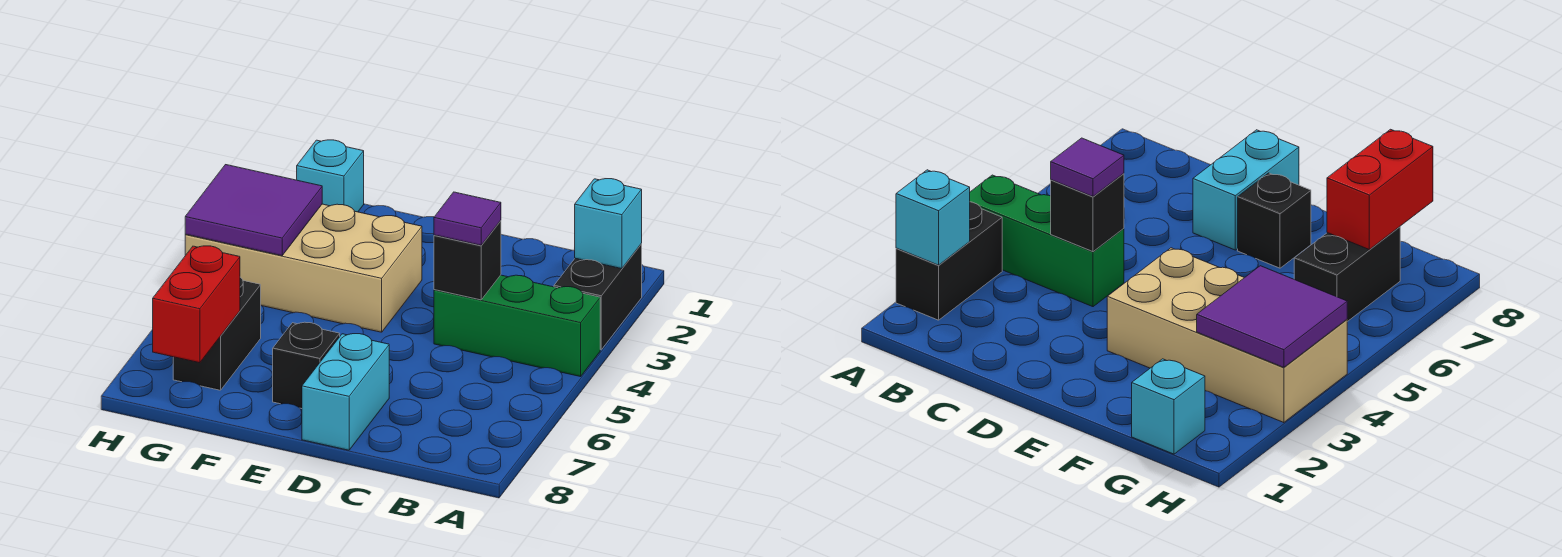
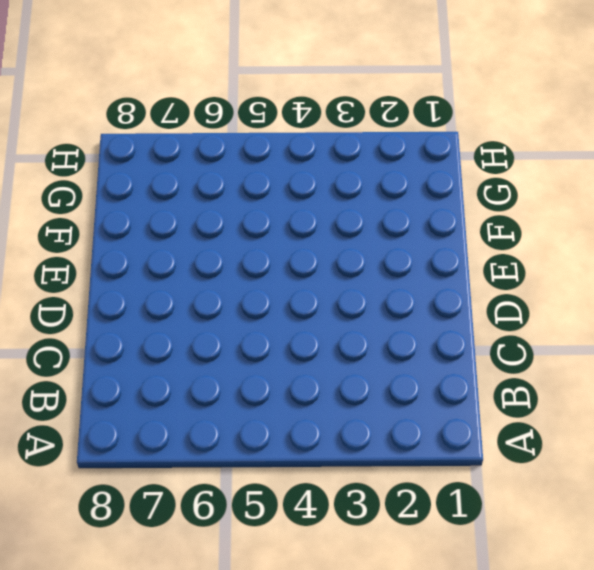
none -> black 1x2 brick [554,244,642,350]
none -> green 1x3 brick [434,275,600,377]
none -> cyan 1x2 brick [302,334,389,450]

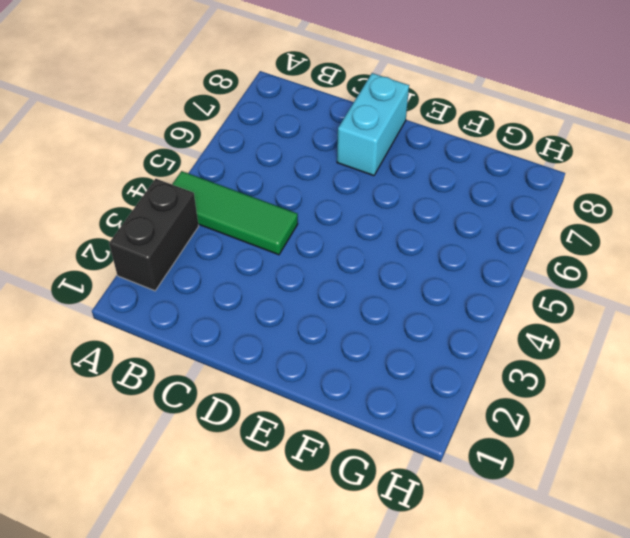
green 1x3 tile [172,171,298,255] -> green 1x3 brick [434,275,600,377]
none -> tan 2x4 brick [185,204,422,332]
none -> black 1x1 brick [273,322,340,409]
none -> cyan 1x1 brick [297,140,364,212]

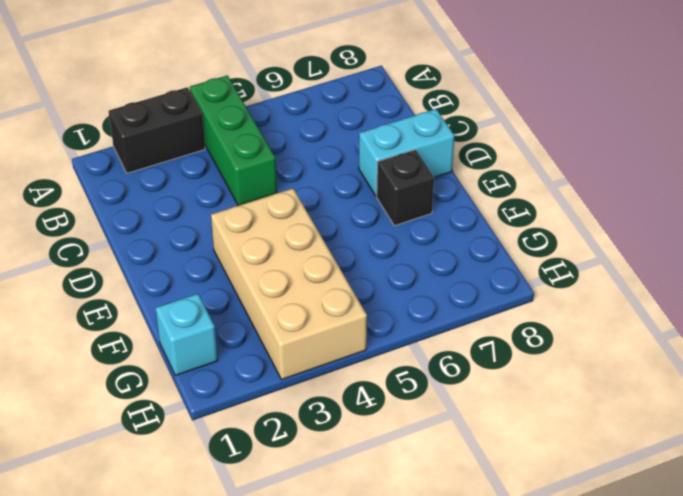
none -> black 1x2 brick [173,277,261,390]
none -> cyan 1x1 brick [575,179,642,269]
none -> black 1x1 brick [434,221,501,300]

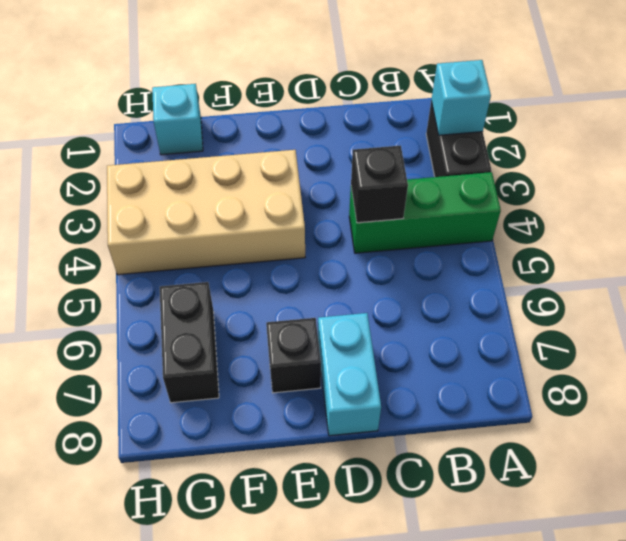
none -> purple 2x2 tile [185,165,322,256]
none -> red 1x2 brick [153,246,240,363]
none -> purple 1x1 tile [434,192,501,245]

